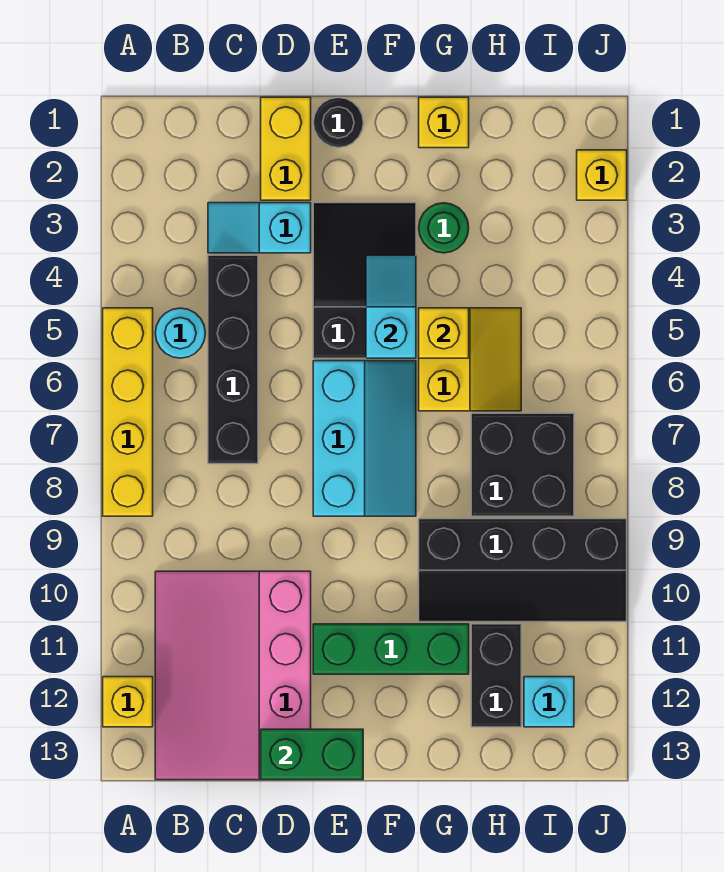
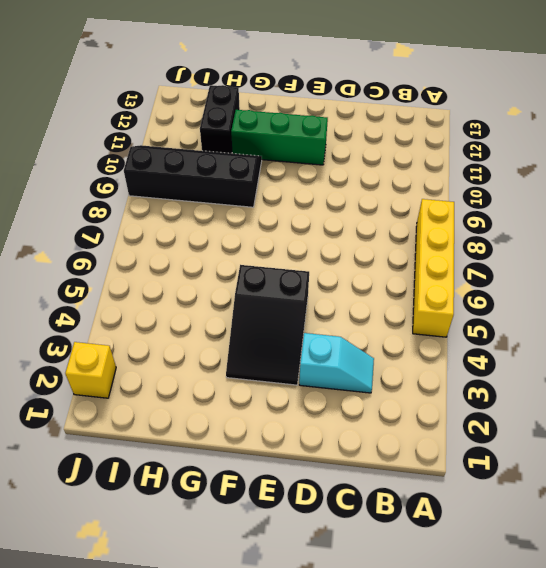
none -> yellow 1x1 brick [103,677,153,727]
none -> cyan 1x1 round brick [155,308,205,358]
none -> pink 3x4 slope [155,571,311,780]

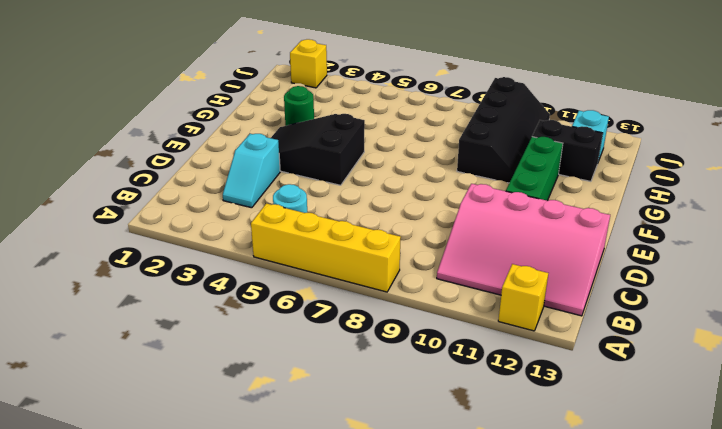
none -> black 1x4 brick [208,255,258,464]
none -> yellow 1x2 brick [261,97,311,200]
none -> black 1x1 round brick [313,98,363,148]

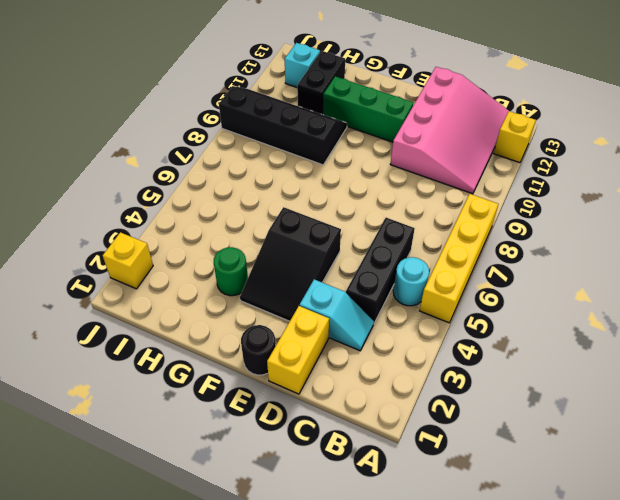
black 1x3 brick [346,218,415,323] -> black 1x4 brick [208,255,258,464]
none -> cyan 2x3 slope [313,361,416,516]
none -> yellow 1x1 brick [419,97,469,148]
none -> yellow 2x2 slope [419,308,521,411]

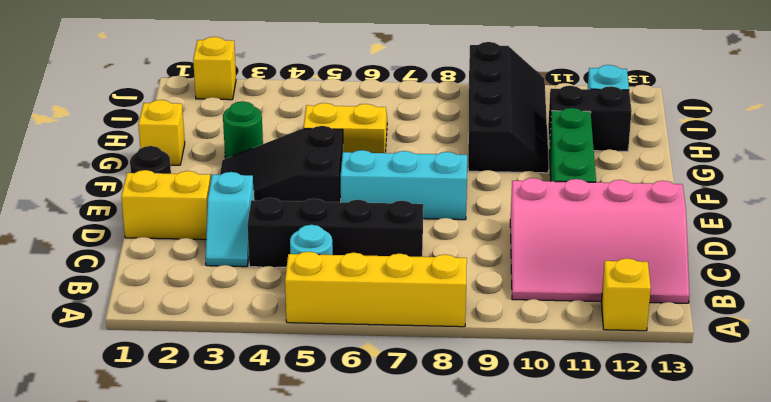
none -> black 2x2 brick [471,413,574,516]
none -> green 1x2 brick [261,729,363,780]
none -> cyan 1x2 slope [366,255,416,358]

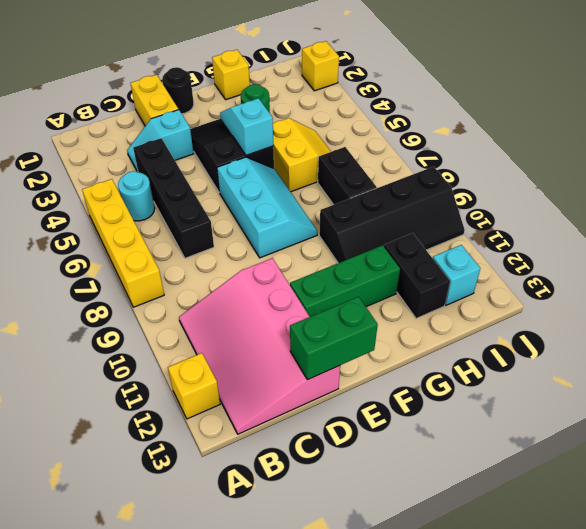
black 1x2 brick [318,147,377,205] -> black 2x2 brick [471,413,574,516]
none -> yellow 1x1 brick [419,308,469,358]

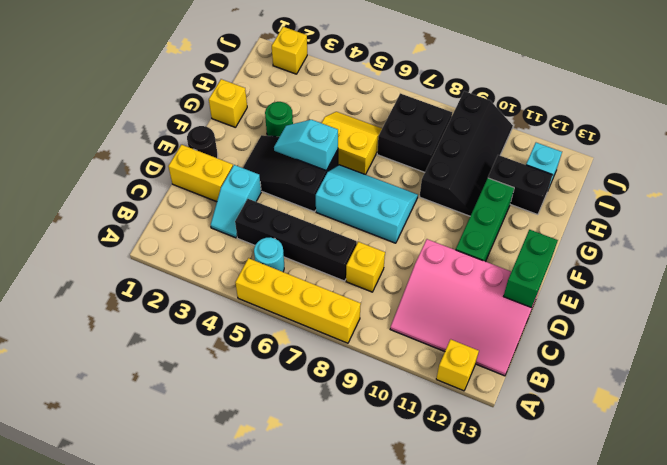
yellow 1x1 brick [346,242,385,292] -> yellow 1x1 brick moved to [419,308,469,358]

